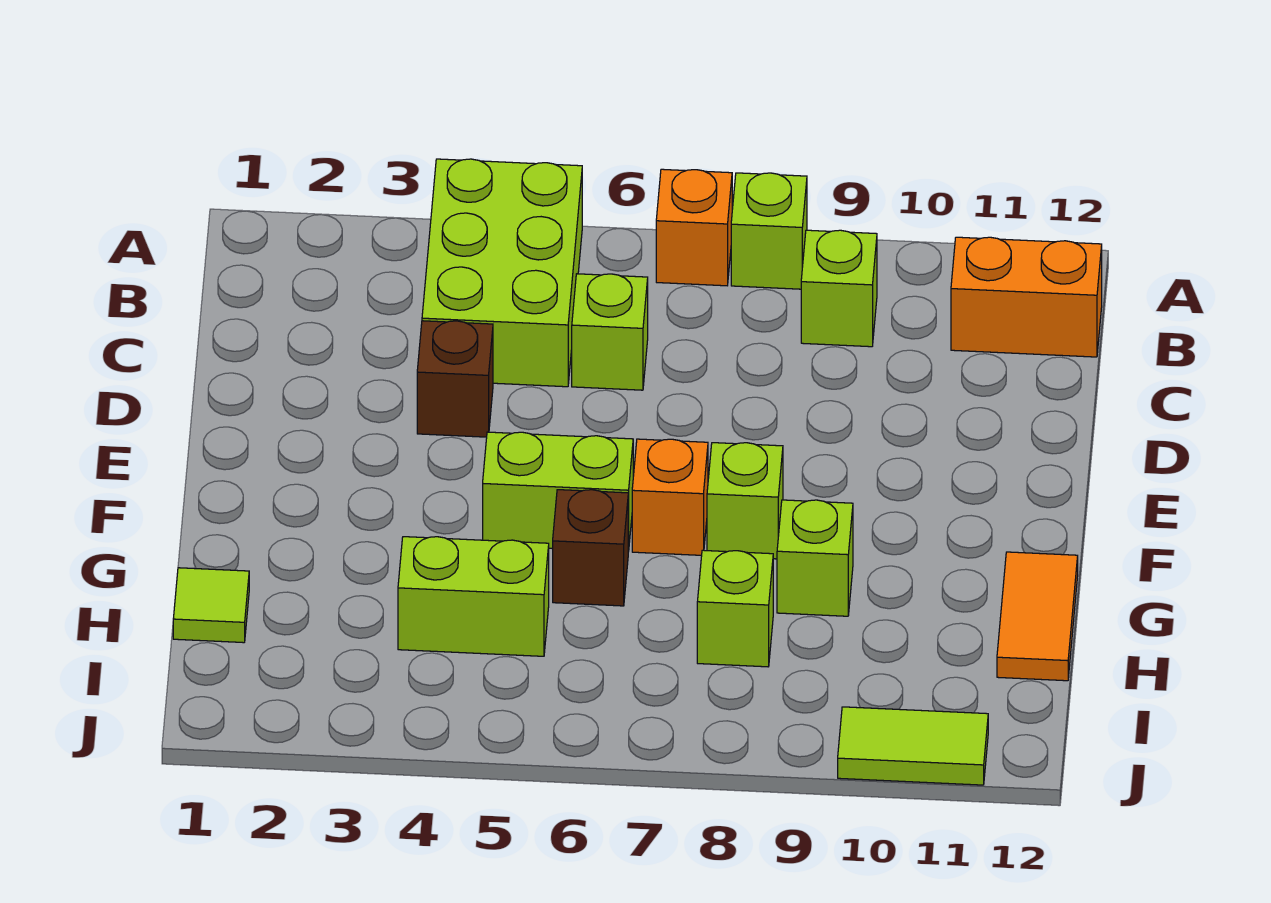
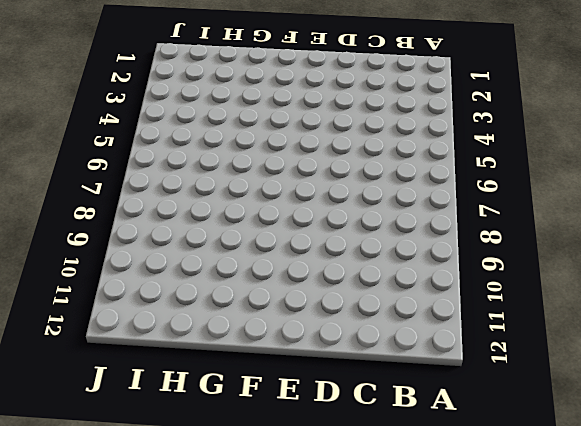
none -> lime 2x3 brick [422,159,582,387]
none -> orange 1x1 brick [656,169,732,286]
none -> lime 1x1 brick [731,173,807,289]

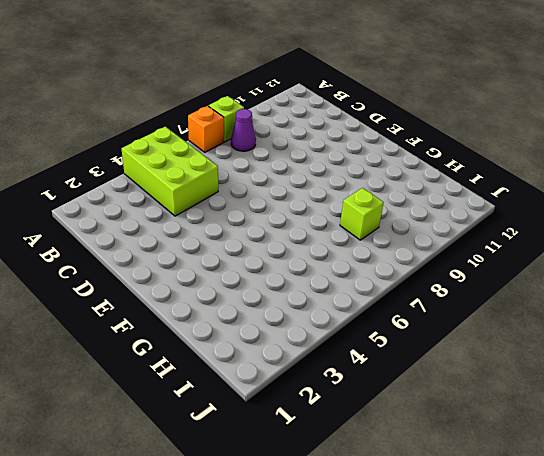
purple 1x1 cone [231,109,256,151] -> none
none -> lime 1x1 brick [801,230,877,347]
none -> orange 1x2 brick [951,237,1102,357]
none -> lime 1x1 brick [572,274,648,390]

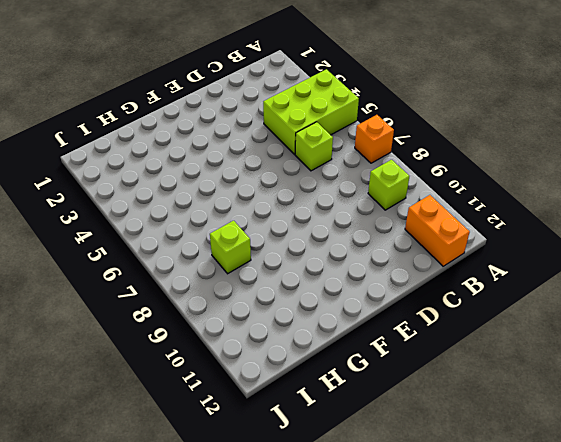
none -> lime 1x1 brick [731,173,807,289]
none -> brown 1x1 brick [417,321,493,437]
none -> lime 1x2 brick [483,432,633,552]

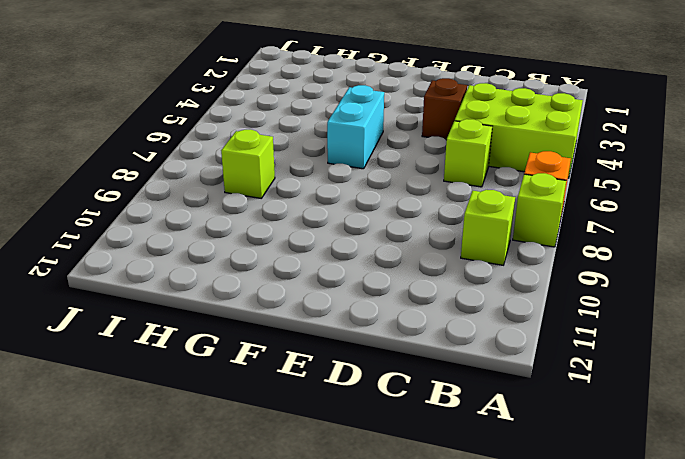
cyan 1x2 brick [327,85,384,169] -> lime 1x2 brick [483,432,633,552]
none -> orange 1x2 brick [951,237,1102,357]
none -> orange 1x1 brick [632,439,708,555]
none -> lime 1x1 brick [707,443,783,559]

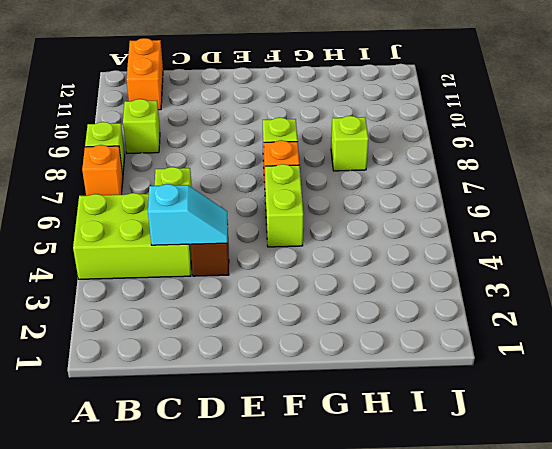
cyan 1x2 slope [148,184,228,245] -> none
none -> brown 1x1 brick [553,490,628,606]
none -> lime 1x1 brick [777,500,853,616]
none -> orange 1x2 tile [997,552,1078,681]

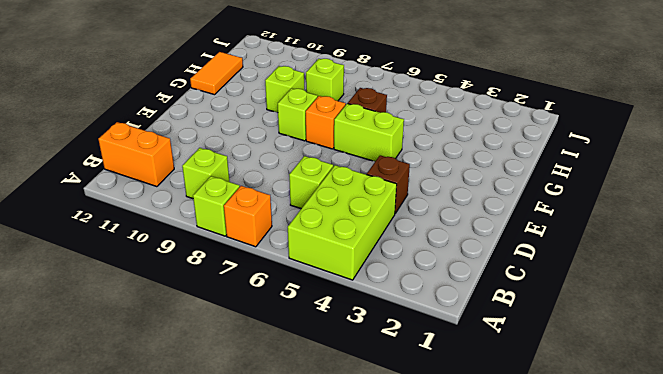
none -> lime 1x1 tile [173,568,249,643]
none -> lime 1x2 brick [398,537,549,656]
none -> lime 1x2 tile [838,707,988,785]

